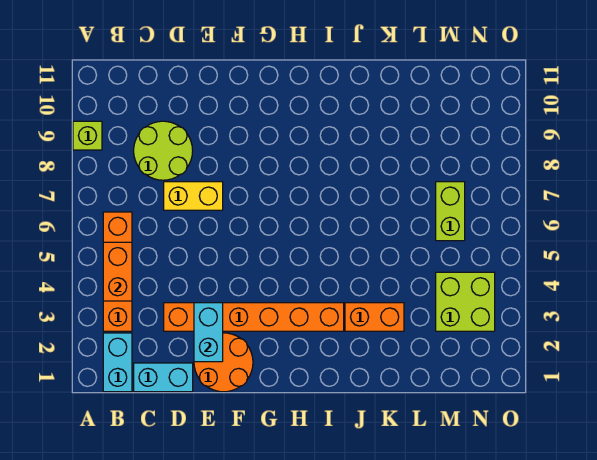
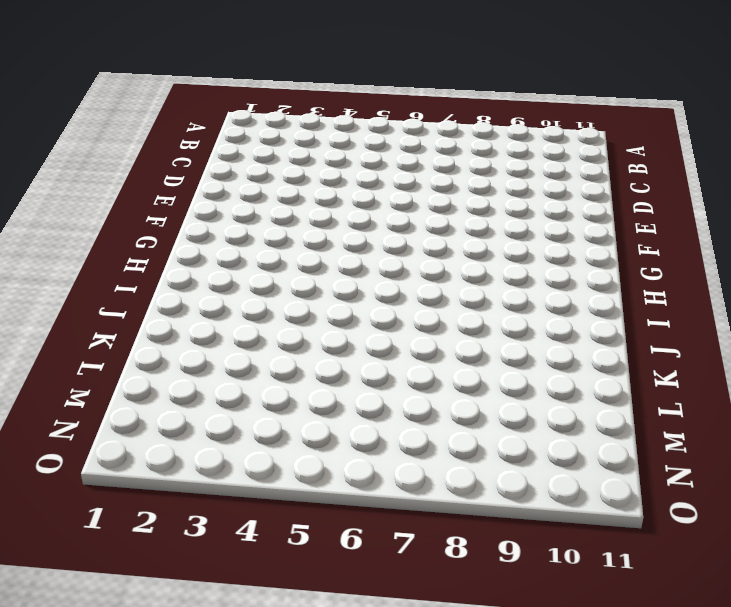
none -> lime 1x1 brick [73,121,102,150]
none -> cyan 1x2 brick [103,333,132,392]
none -> orange 1x4 brick [103,212,132,331]

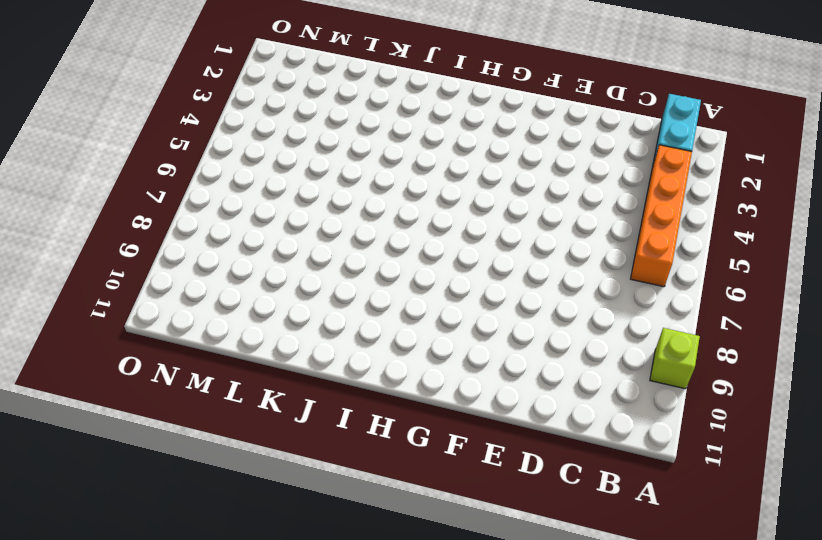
none -> cyan 1x2 brick [134,363,193,392]
none -> lime 2x2 round brick [134,121,193,180]
none -> orange 1x6 brick [164,303,344,331]

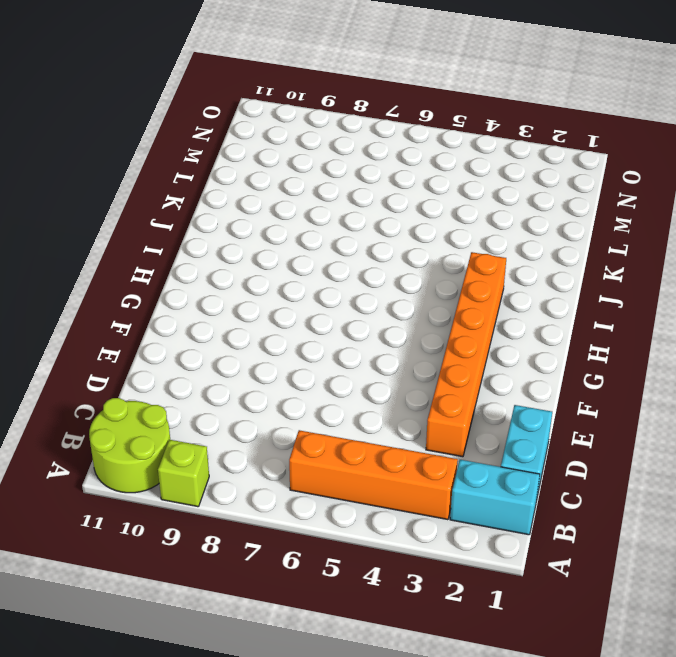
lime 2x2 round brick [89,398,170,493] -> lime 2x2 round brick moved to [134,121,193,180]
none -> yellow 1x2 brick [164,182,223,210]
none -> orange 2x2 round brick [194,333,253,392]
none -> orange 1x2 brick [345,303,404,331]

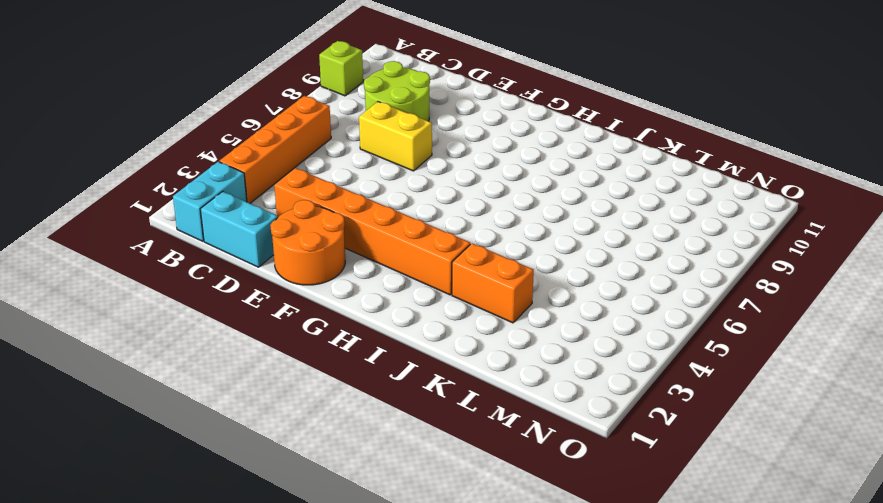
none -> lime 2x2 brick [436,272,495,331]
none -> lime 1x2 brick [436,182,465,241]
none -> orange 1x2 brick [103,242,132,301]

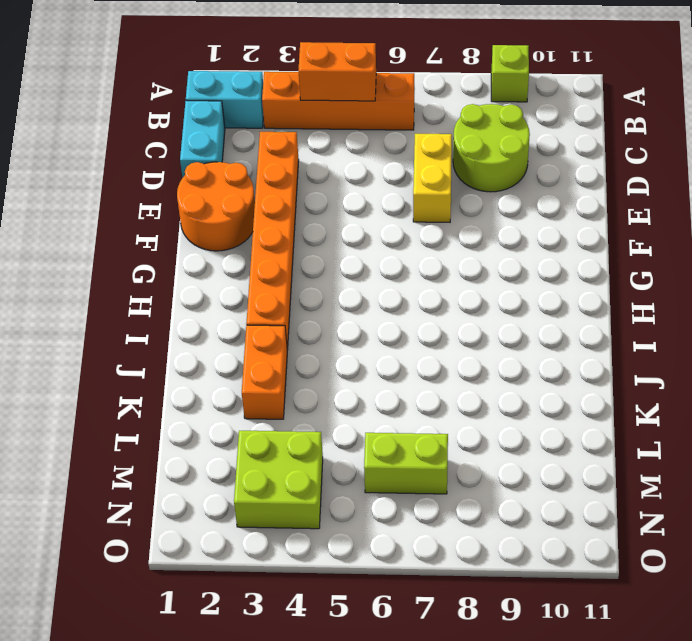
none -> cyan 1x2 brick [194,303,223,362]

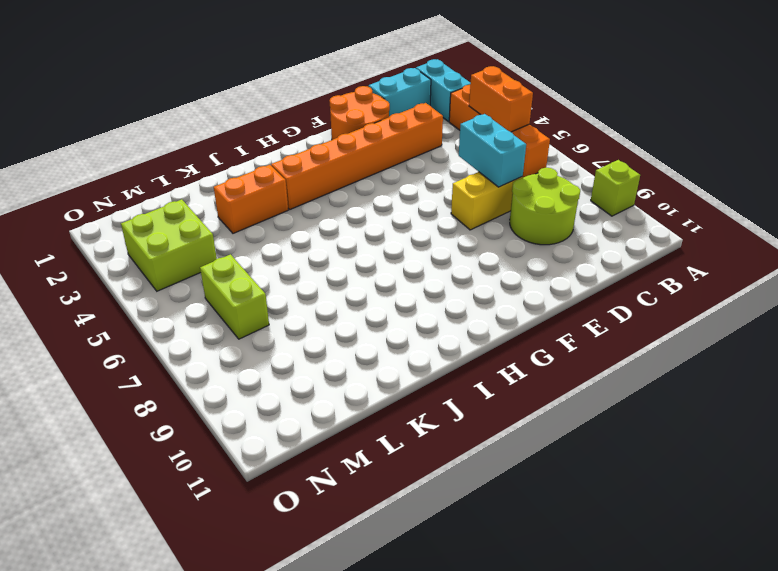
cyan 1x2 brick [459,114,526,187] -> cyan 1x2 brick moved to [194,303,223,362]

